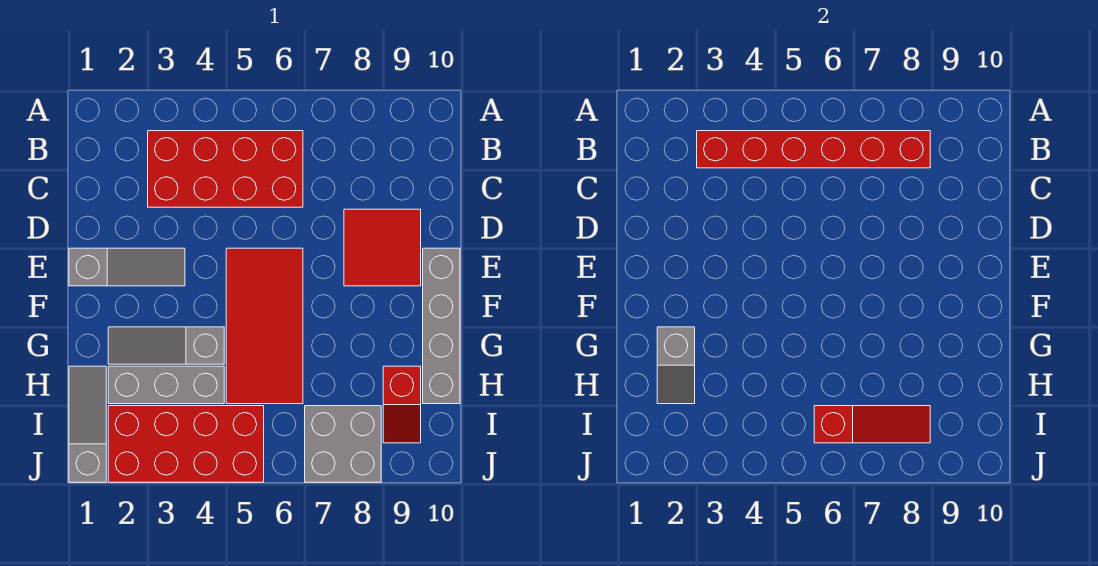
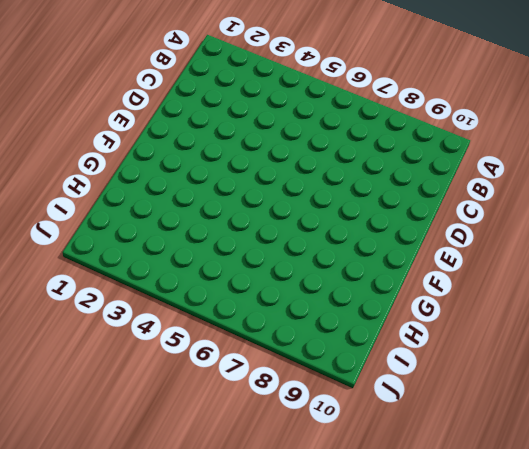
none -> red 2x4 brick [148,131,303,207]
none -> red 2x2 tile [344,209,421,286]
none -> grey 1x3 slope [69,248,185,286]

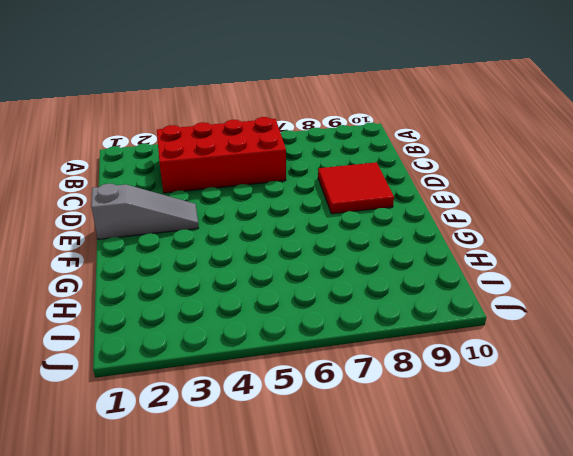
none -> red 2x4 tile [226,248,303,404]
none -> grey 1x4 brick [423,248,460,404]
none -> grey 1x3 slope [108,327,224,364]

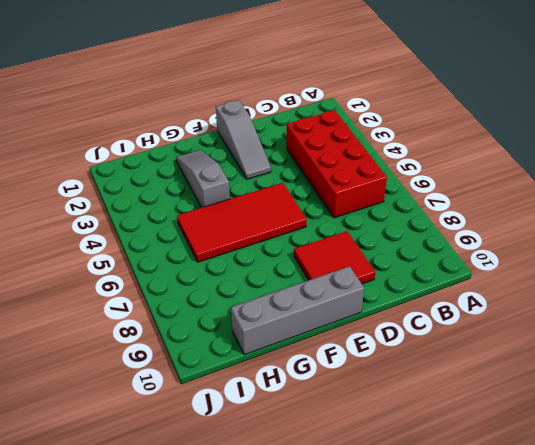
none -> grey 1x3 slope [69,366,106,482]
none -> grey 1x3 brick [108,366,224,404]
none -> red 1x2 slope [383,366,421,443]

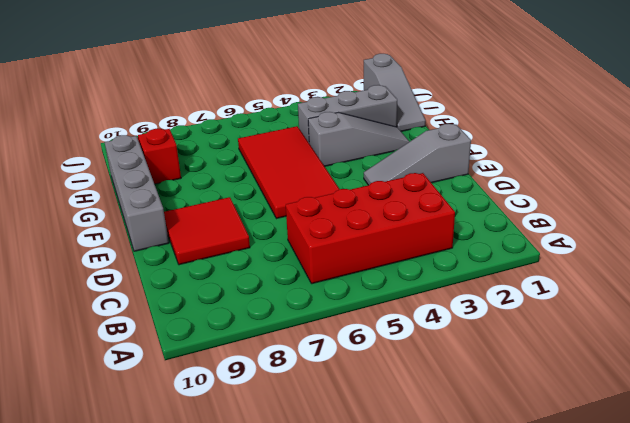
none -> red 2x4 brick [108,406,264,482]
none -> grey 2x2 brick [305,406,381,482]
none -> red 1x6 brick [697,131,930,168]

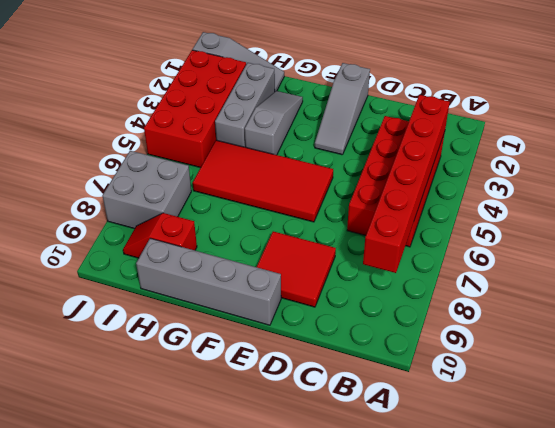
none -> grey 1x2 slope [657,327,695,404]
none -> red 1x3 slope [814,406,930,443]

